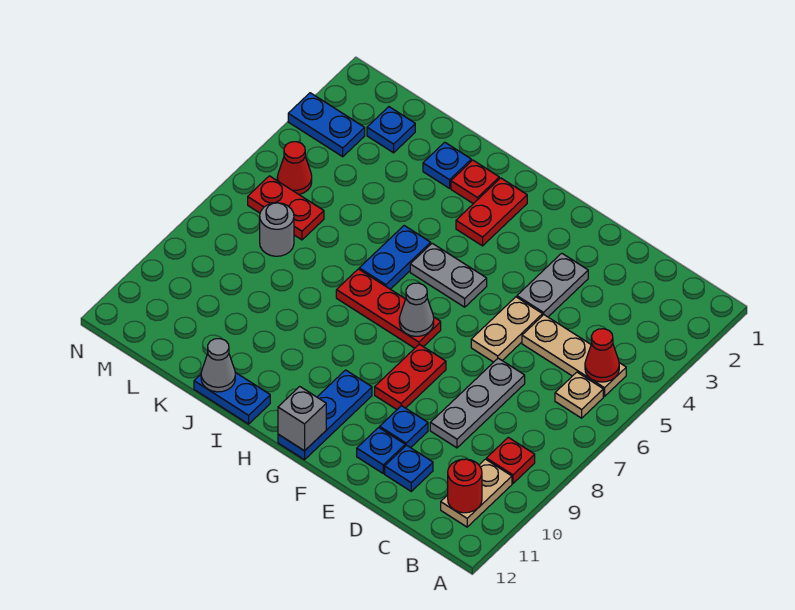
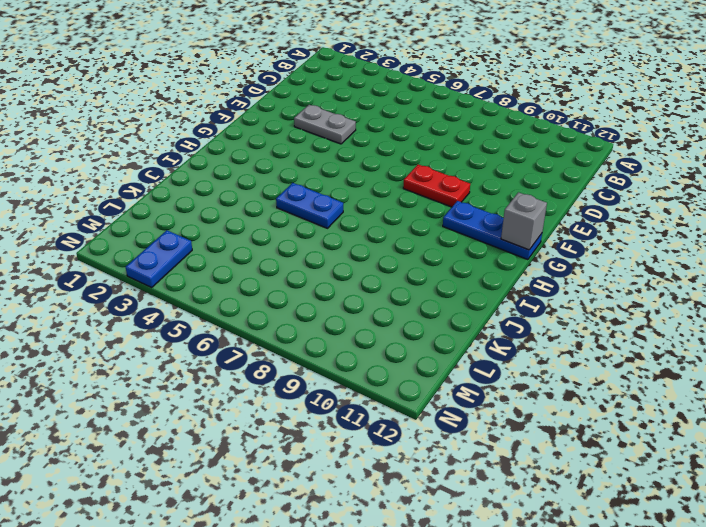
none -> tan 1x3 plate [522,315,626,396]
none -> tan 1x1 plate [555,372,603,418]
none -> red 1x1 plate [486,437,535,483]

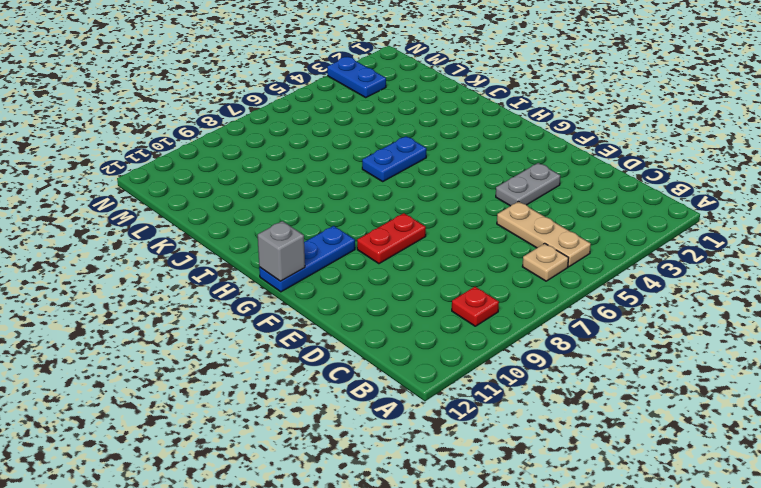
none -> tan 1x2 plate [441,459,512,527]
none -> grey 1x3 plate [430,358,525,448]
none -> blue 1x1 plate [385,445,433,491]

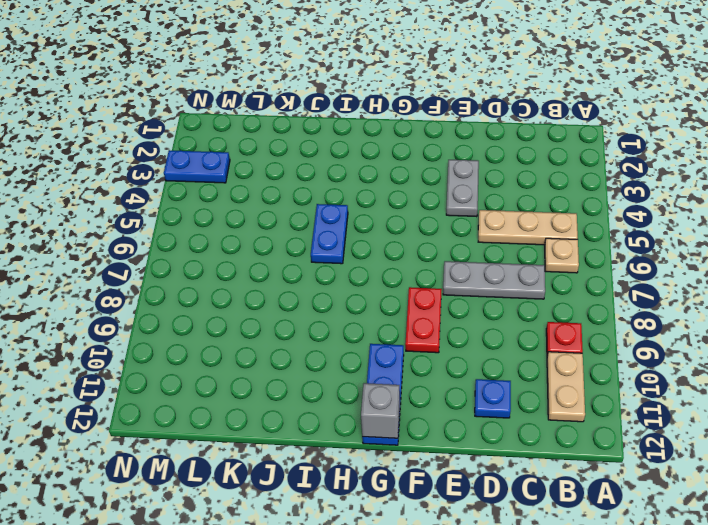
grey 1x3 plate [443,261,545,299] -> grey 1x3 plate turned to [430,358,525,448]
none -> tan 1x2 plate [471,297,542,362]
none -> blue 1x1 plate [380,406,428,448]
none -> blue 1x1 plate [357,428,405,473]

